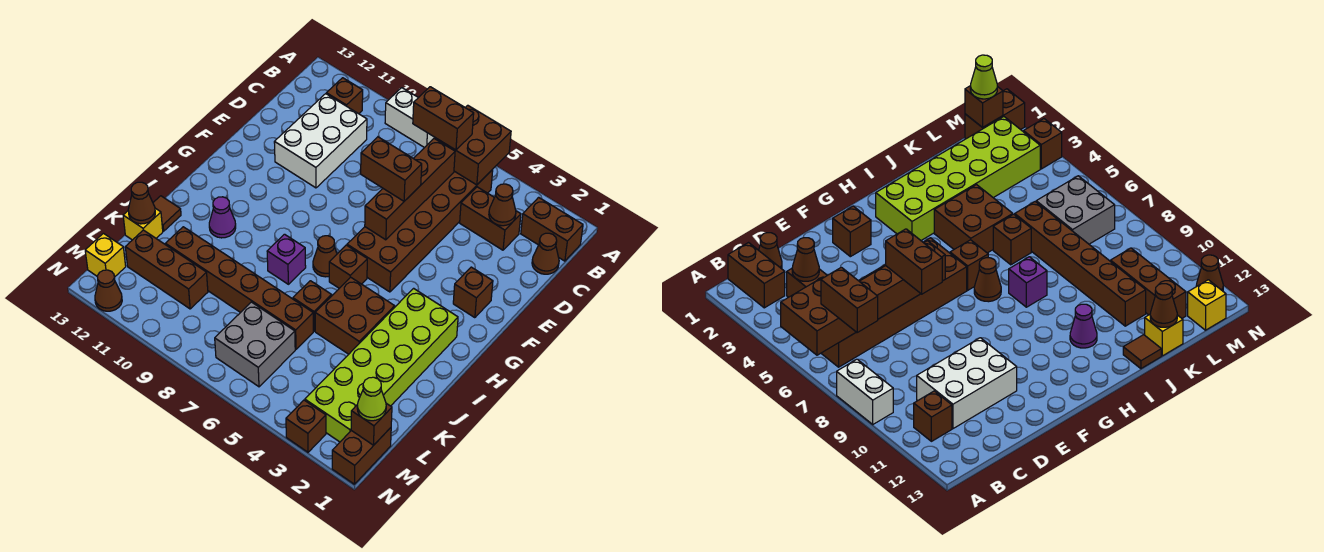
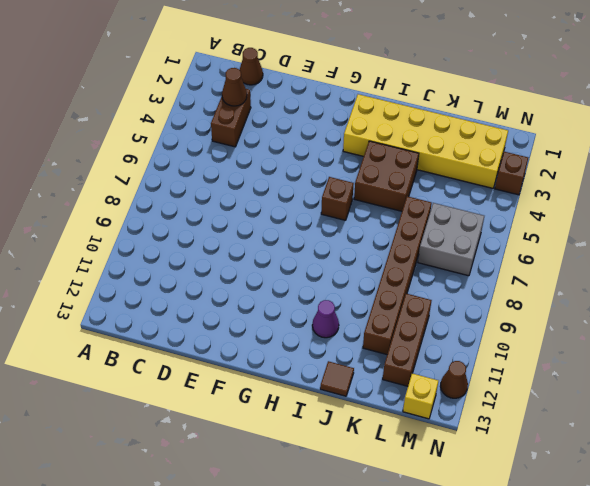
yellow 2x6 brick [343,94,508,188] -> lime 2x6 brick [305,288,458,442]
none -> white 1x2 brick [385,88,435,148]
none -> brown 1x2 brick [521,197,583,261]
none -> brown 2x6 brick [347,169,493,292]
none -> brown 1x1 brick [326,78,363,114]

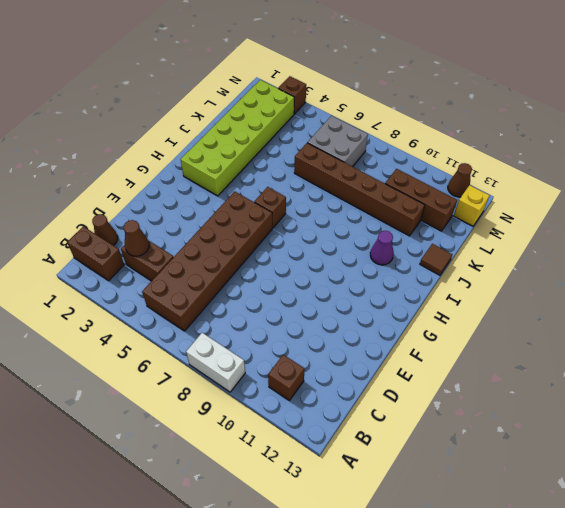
none -> white 2x3 brick [274,94,367,188]
none -> brown 1x1 brick [453,267,493,318]
none -> brown 1x1 cone [313,236,337,277]
none -> brown 2x2 brick [315,277,395,354]

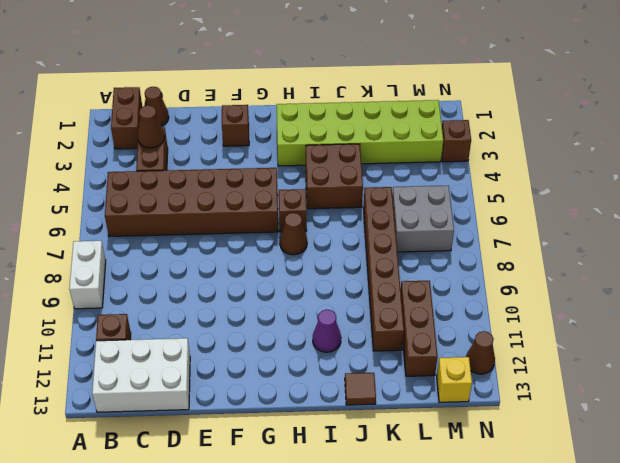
white 2x3 brick [92,338,190,412] -> white 2x3 brick moved to [274,94,367,188]
none -> purple 1x1 brick [267,234,306,284]
none -> brown 1x1 brick [293,281,332,331]
none -> yellow 1x1 brick [123,208,163,240]
none -> brown 1x2 brick [332,428,391,484]

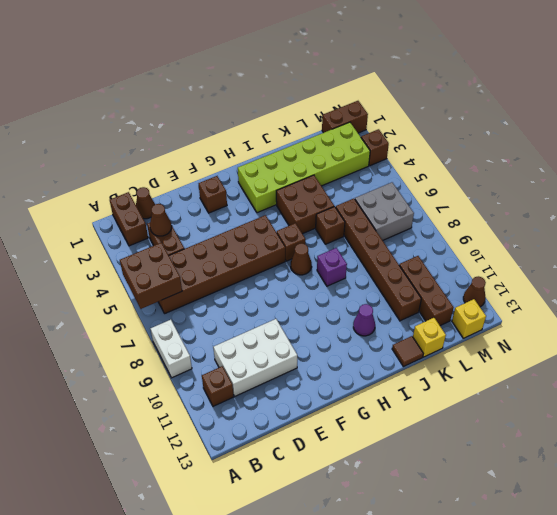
none -> brown 1x4 brick [365,138,455,240]
none -> brown 1x1 cone [128,182,155,224]
none -> brown 1x1 brick [351,403,392,445]
none -> brown 1x2 brick [413,87,474,150]

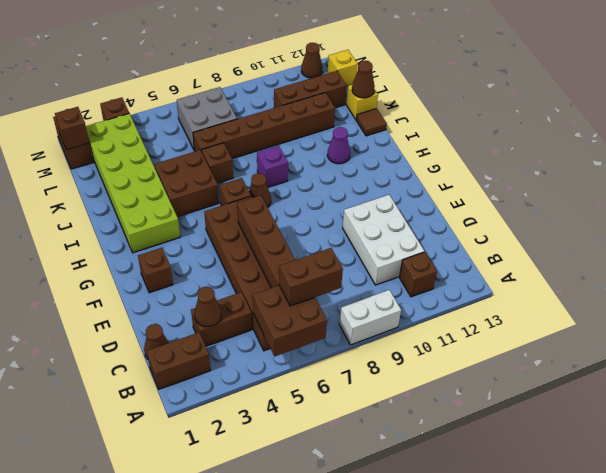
none -> brown 1x2 brick [361,137,422,201]
none -> lime 1x1 cone [357,377,386,421]

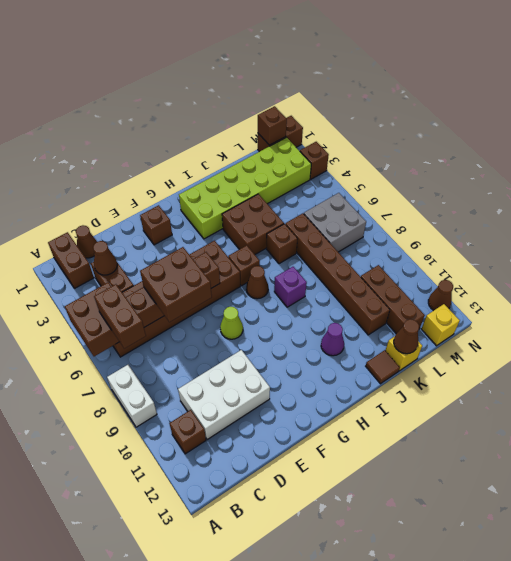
brown 2x2 brick [140,247,212,322] -> brown 1x2 brick [361,137,422,201]
lime 1x1 cone [220,307,243,339] -> lime 1x1 cone moved to [357,377,386,421]

